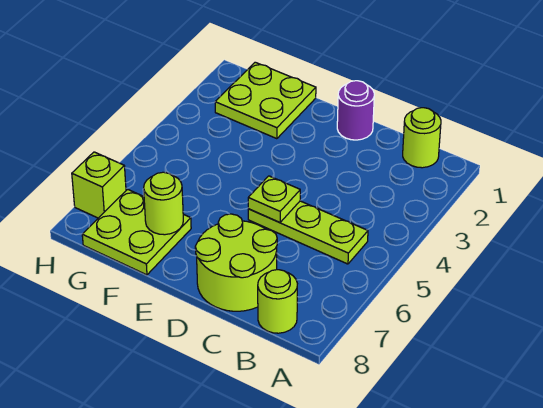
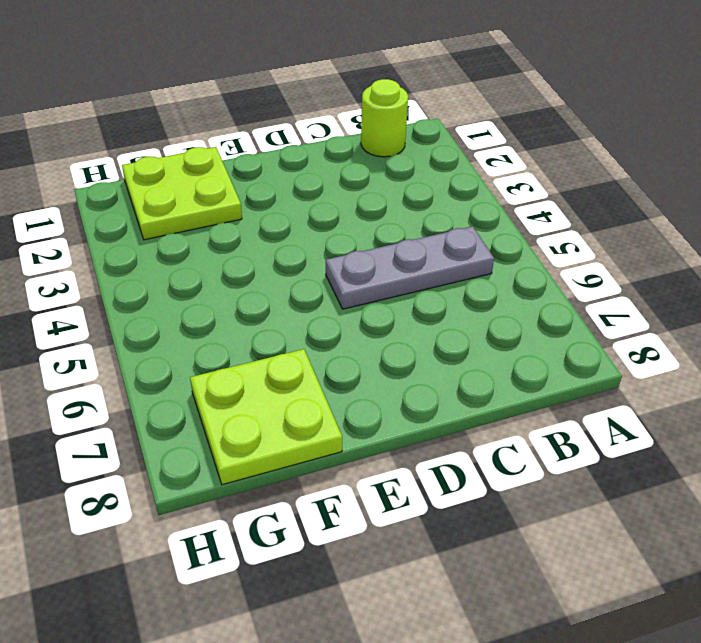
grey 1x3 plate [326,226,494,309] -> lime 1x3 plate [248,201,368,264]
none -> lime 1x1 round brick [258,270,297,333]
none -> lime 2x2 round brick [195,214,277,311]

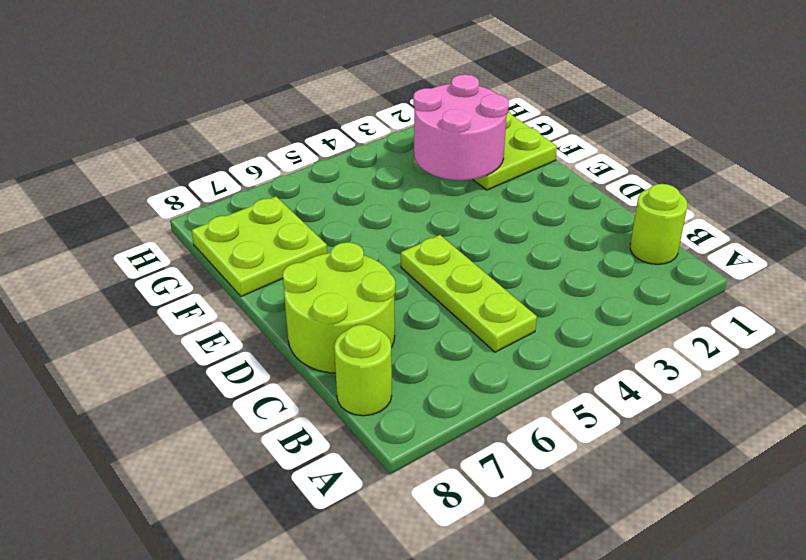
pink 2x2 round brick [413,74,509,180] -> none
none -> purple 1x1 round brick [337,81,374,140]
none -> lime 1x1 brick [72,152,126,218]

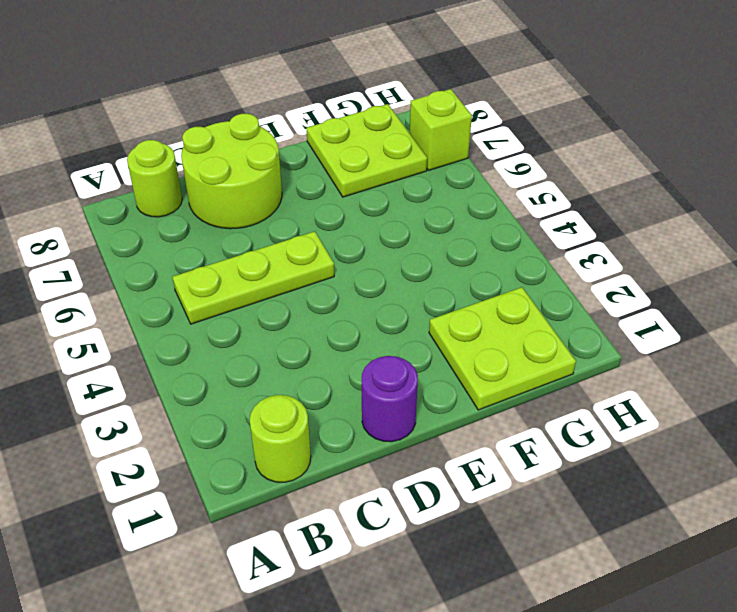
none -> lime 1x1 plate [248,176,300,222]
none -> lime 1x1 round brick [143,172,183,235]

